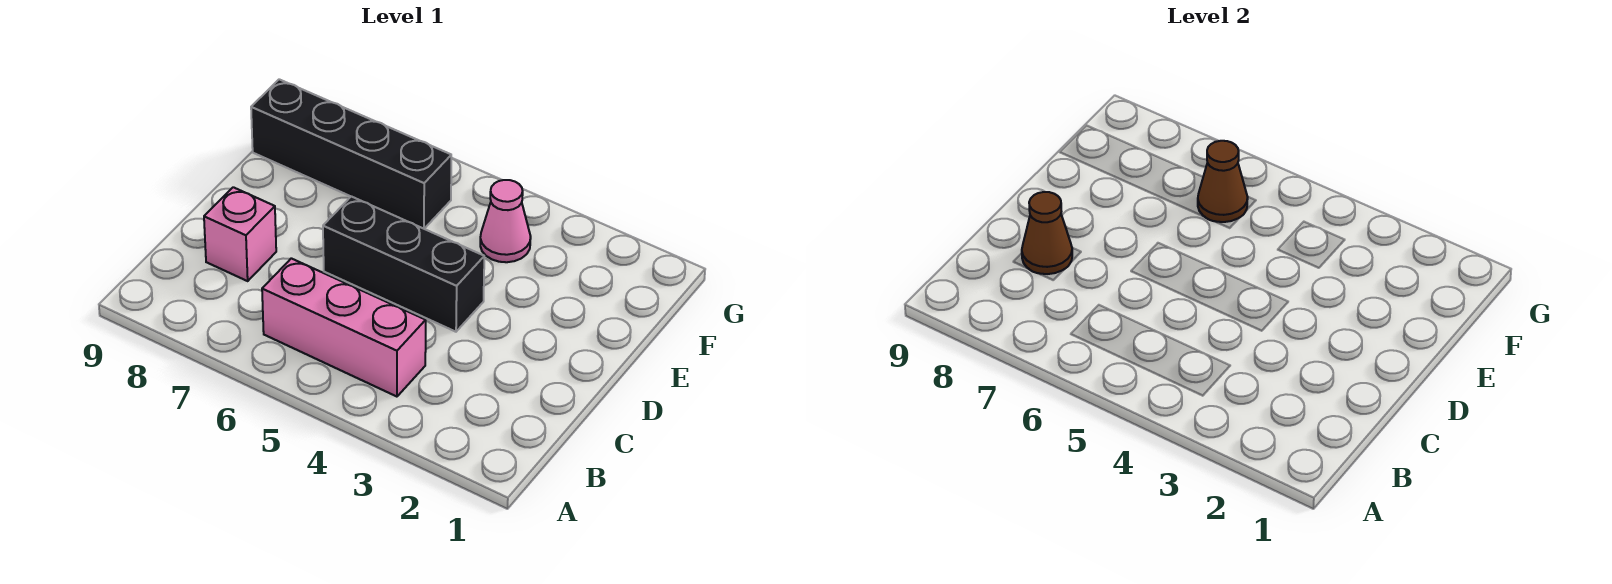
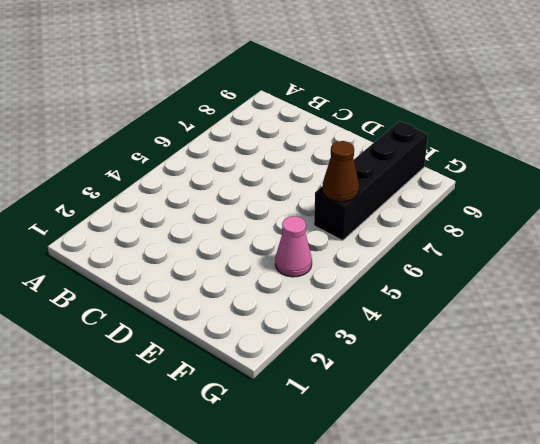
none -> pink 1x3 brick [262,258,426,397]
none -> pink 1x1 brick [204,187,276,281]

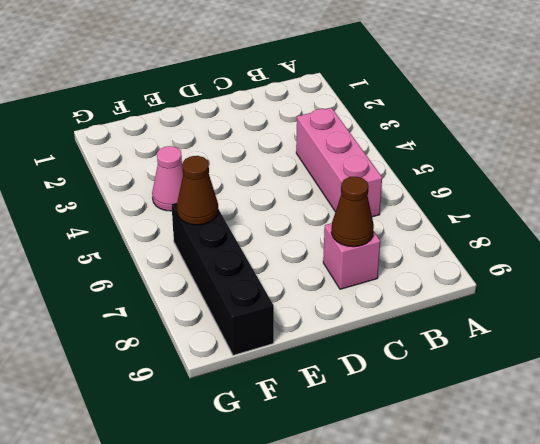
none -> black 1x3 brick [323,196,484,332]

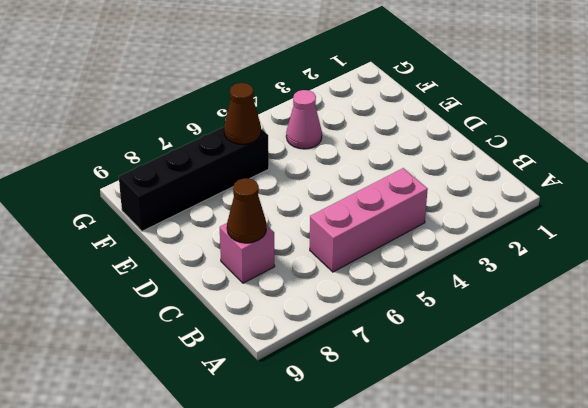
none -> black 1x3 brick [323,196,484,332]

